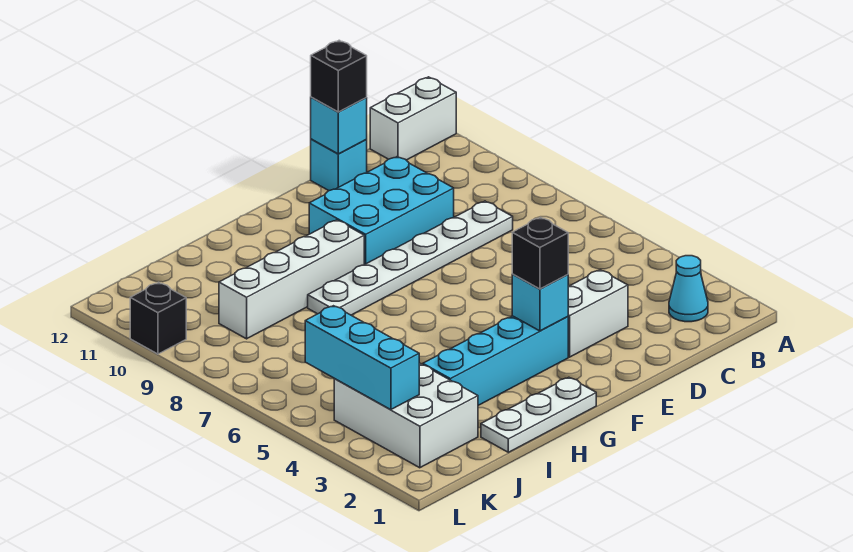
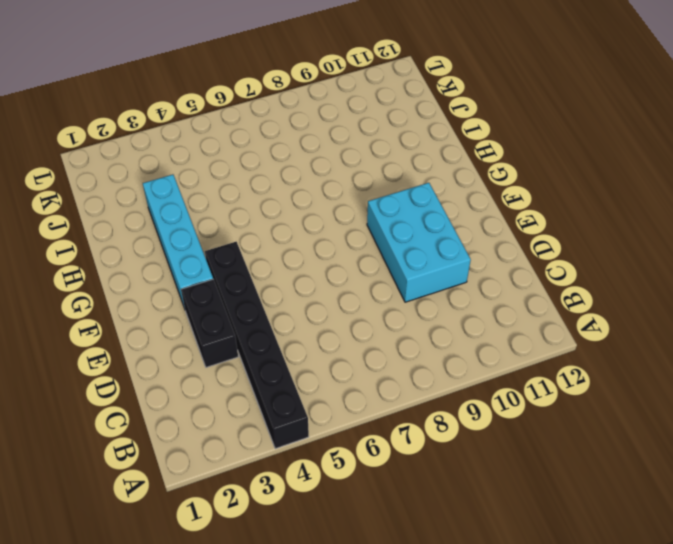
black 1x6 brick [205,242,309,449] -> none
black 1x2 brick [181,279,238,367] -> white 1x2 brick [568,270,628,357]
none -> white 1x2 brick [370,77,456,160]
none -> cyan 1x1 cone [669,256,708,322]
none -> white 1x6 plate [308,201,513,315]

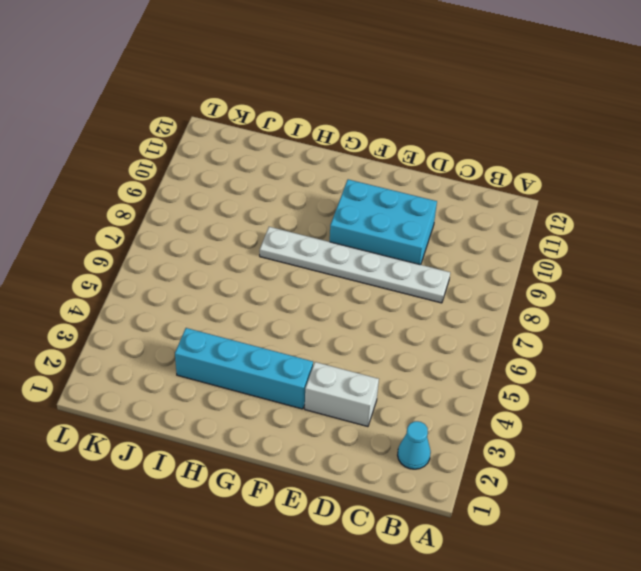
none -> white 1x2 brick [370,77,456,160]
none -> cyan 1x1 brick [311,139,367,191]
none -> white 1x3 plate [481,377,596,452]

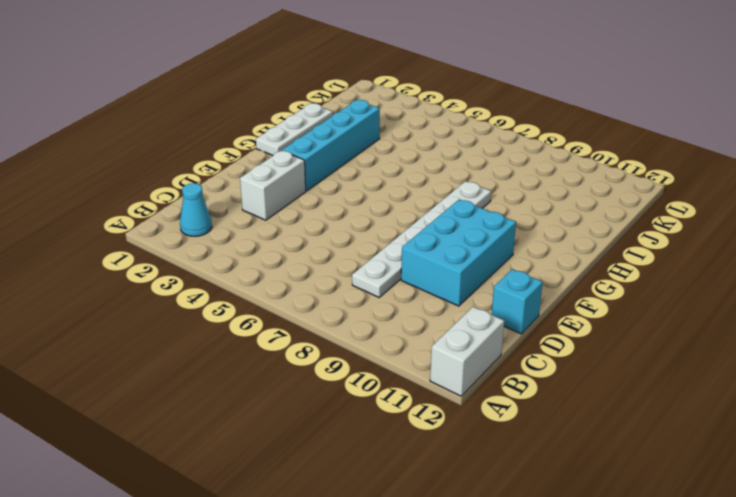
none -> white 1x4 brick [219,220,364,339]
none -> white 2x3 brick [334,363,478,468]
none -> black 1x1 brick [130,282,186,354]

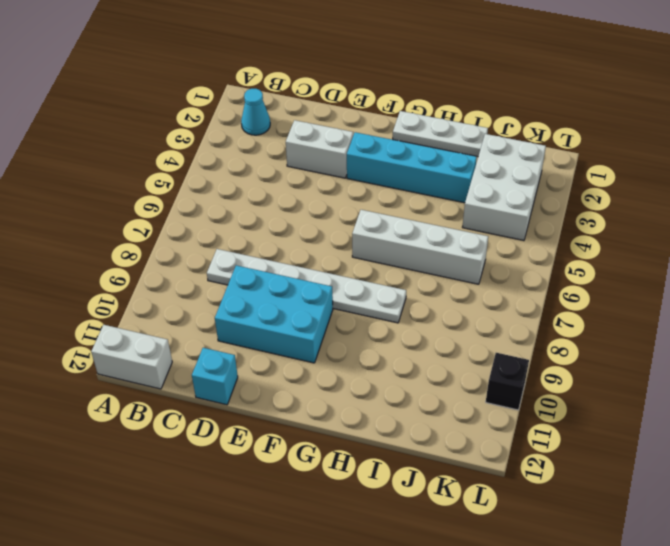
white 1x4 brick [352,210,488,284] -> white 1x4 brick moved to [219,220,364,339]
none -> cyan 1x1 brick [311,97,367,154]
none -> cyan 1x1 brick [512,274,569,331]
none -> cyan 1x3 brick [305,306,419,410]

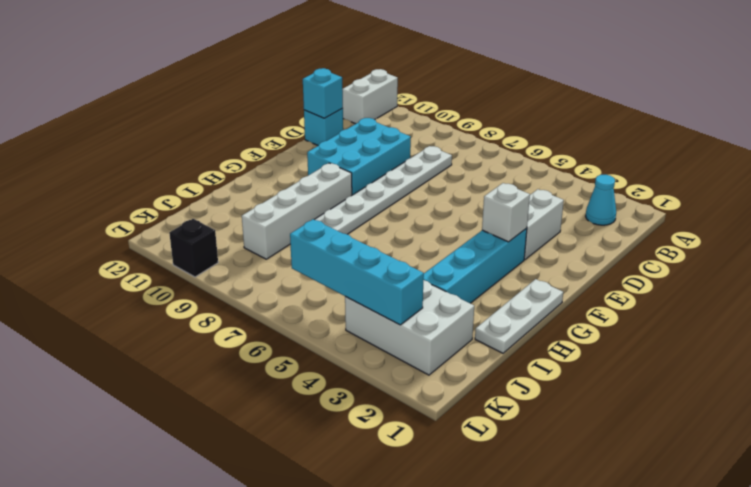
white 1x1 brick [482,183,530,242] -> cyan 1x1 brick [512,274,569,331]
cyan 1x4 brick [290,219,424,325] -> cyan 1x3 brick [305,306,419,410]
none -> black 1x1 brick [311,40,367,112]
none -> black 1x1 brick [512,217,568,289]

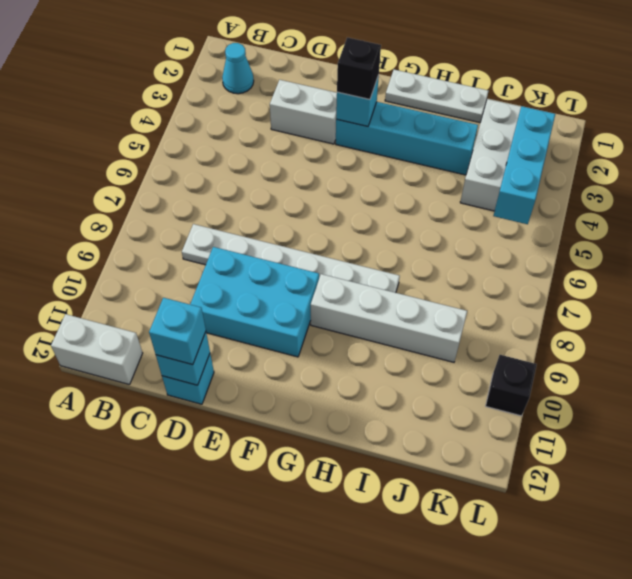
cyan 1x1 brick [149,298,206,365] -> black 1x1 brick [311,40,367,112]

